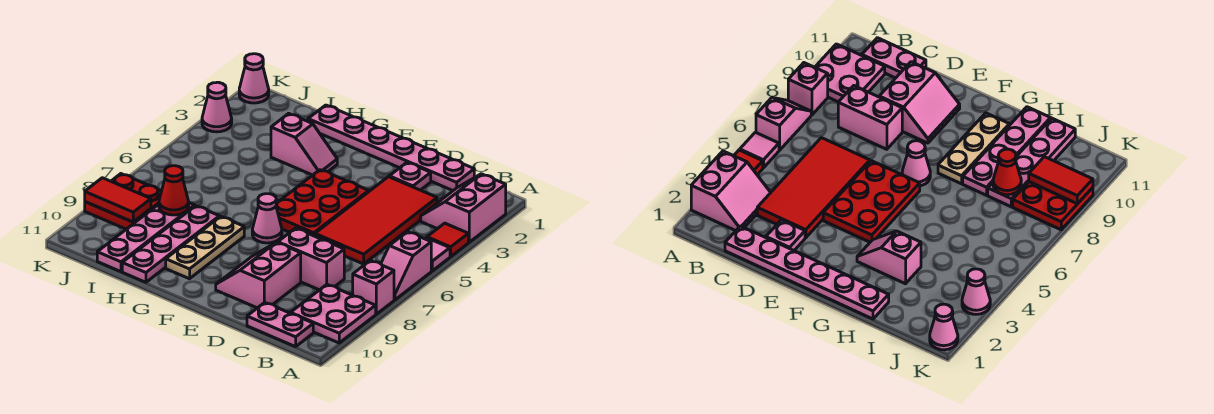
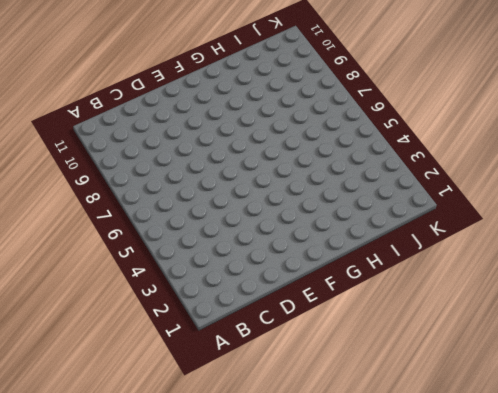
none -> pink 2x2 slope [421,174,506,242]
none -> red 1x1 tile [427,223,468,257]
none -> pink 1x1 tile [425,238,450,271]

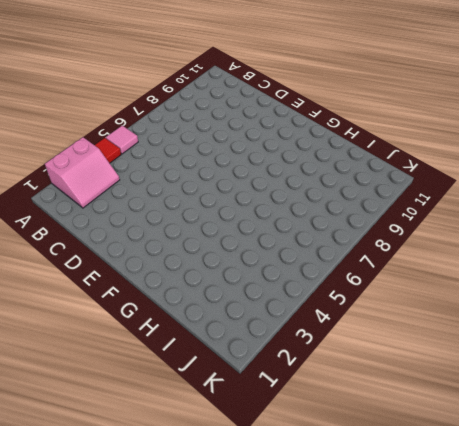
none -> pink 1x2 slope [381,232,431,300]
none -> pink 1x1 brick [353,260,394,314]
none -> pink 2x2 plate [291,285,376,343]

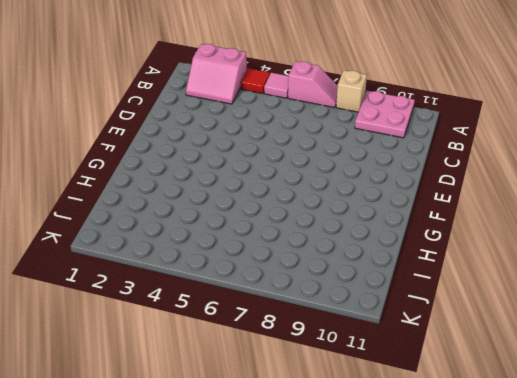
tan 1x1 brick [336,70,367,112] -> pink 1x1 brick [353,260,394,314]
none -> pink 1x2 plate [247,302,313,347]
none -> pink 1x6 plate [308,105,474,191]
none -> red 2x4 tile [315,177,437,264]

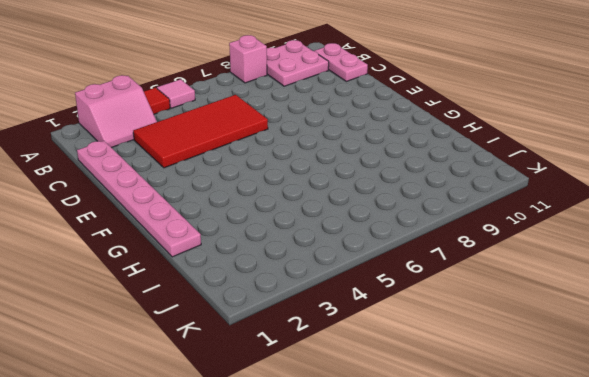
none -> pink 1x2 slope [381,232,431,300]
none -> pink 1x2 brick [278,228,344,290]
none -> pink 1x1 plate [389,162,431,190]

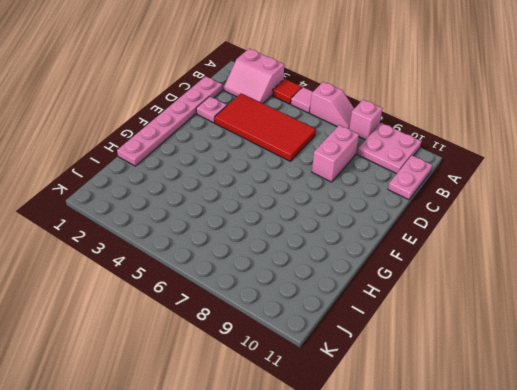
none -> pink 2x2 slope [216,242,301,308]
none -> red 2x3 plate [276,170,369,236]
none -> pink 1x1 cone [252,194,282,243]

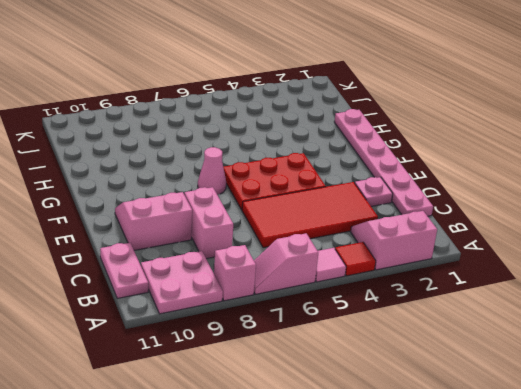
none -> pink 1x2 slope [271,113,337,175]
none -> tan 1x3 plate [166,216,244,279]
none -> pink 1x4 plate [122,206,219,282]

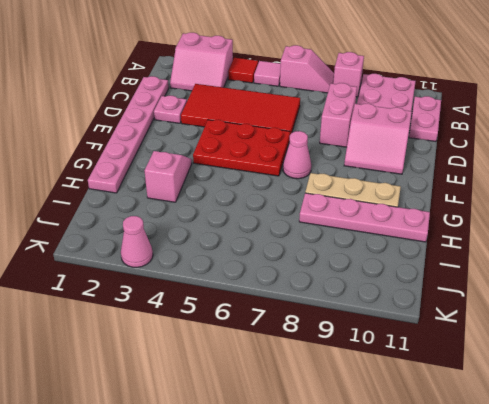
none -> pink 1x4 plate [97,203,195,272]
none -> red 2x2 plate [85,174,161,229]
none -> pink 1x1 cone [239,54,269,103]

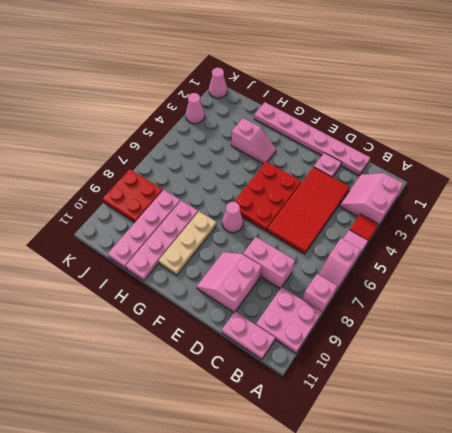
none -> red 1x1 cone [159,166,189,215]
none -> red 1x2 tile [85,178,151,222]

